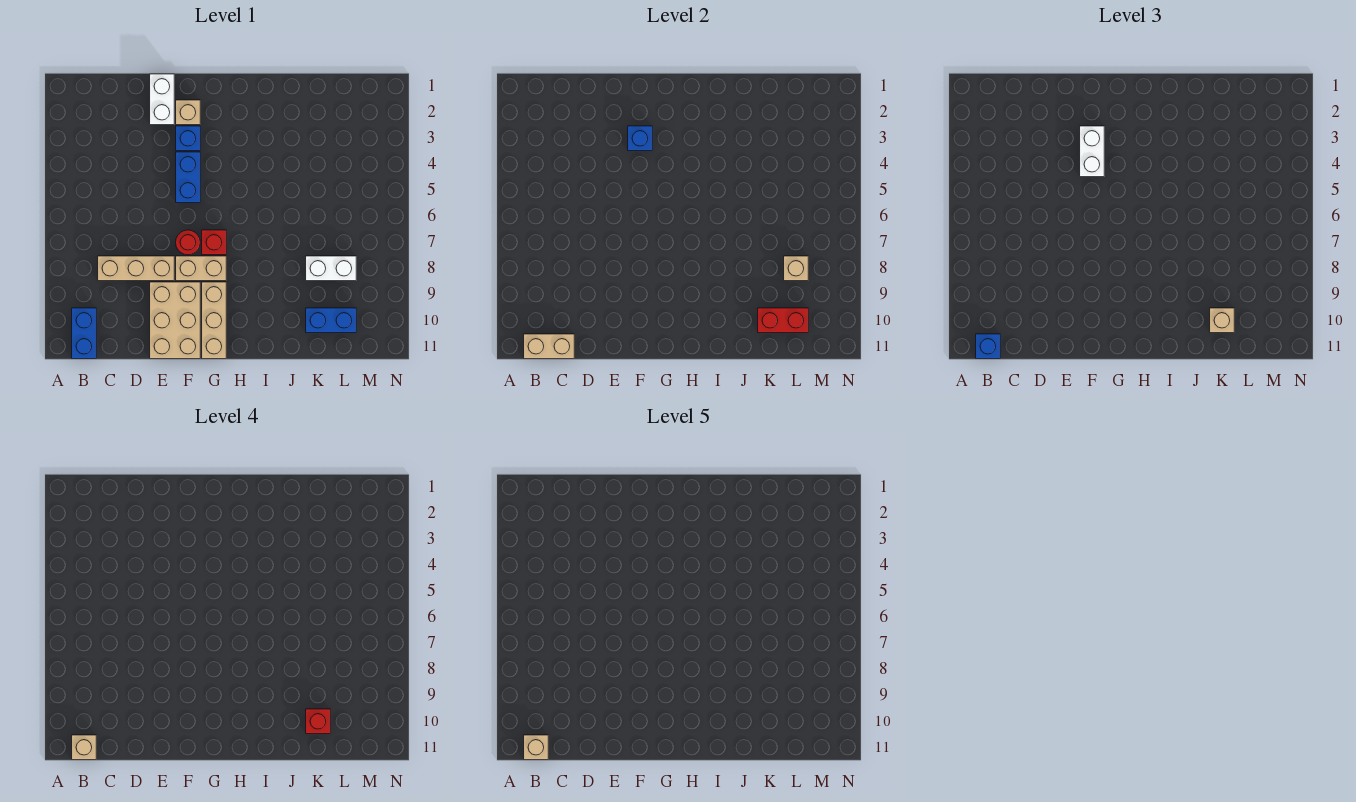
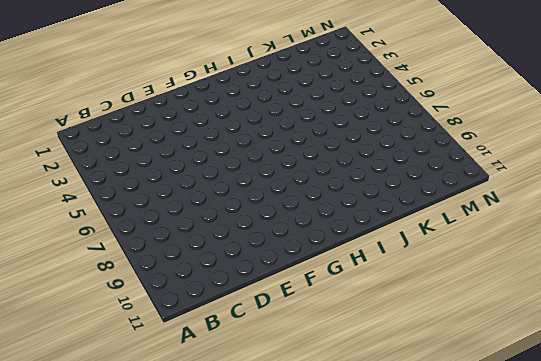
none -> blue 1x2 brick [72,308,96,359]
none -> tan 1x3 brick [98,256,174,281]
none -> white 1x2 brick [150,74,174,125]

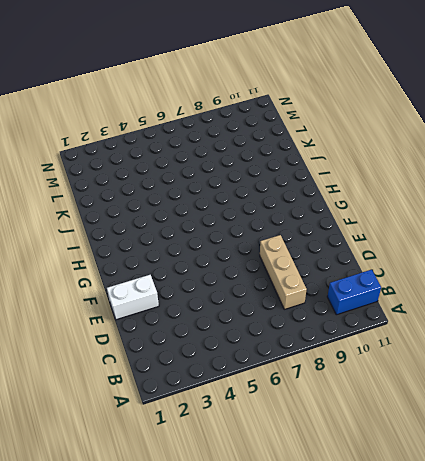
none -> tan 2x3 brick [150,282,200,359]
none -> tan 1x1 brick [176,100,200,125]
none -> blue 1x1 brick [176,126,200,151]

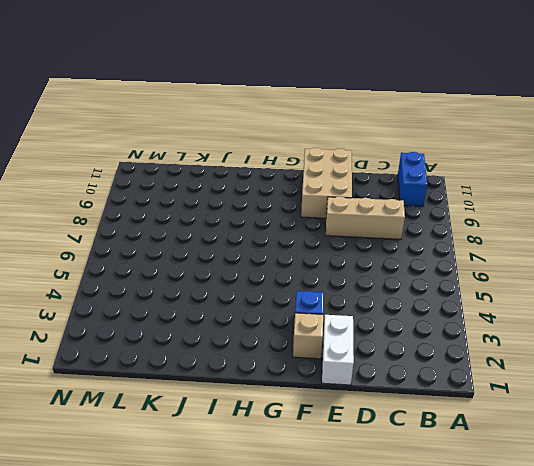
none -> blue 1x2 brick [176,152,200,203]
none -> red 1x1 round brick [176,230,200,255]
none -> tan 1x2 brick [176,256,226,281]

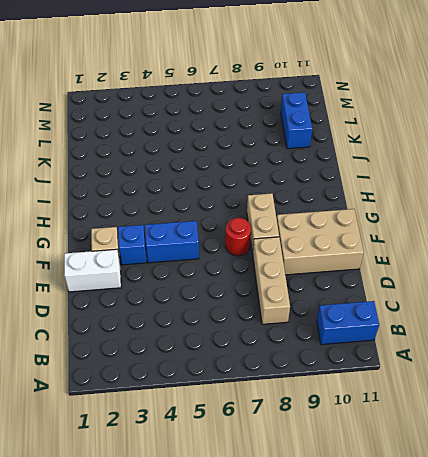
none -> red 1x1 brick [202,230,226,255]
none -> tan 1x3 brick [202,282,226,359]
none -> white 1x2 brick [306,256,356,281]

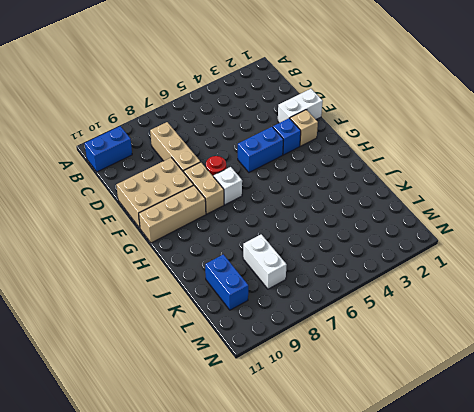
white 1x1 brick [214,167,242,205] -> red 1x1 brick [202,230,226,255]
none -> tan 1x2 brick [524,334,574,359]
none -> blue 1x1 brick [628,126,652,151]
none -> red 1x2 brick [758,308,808,333]

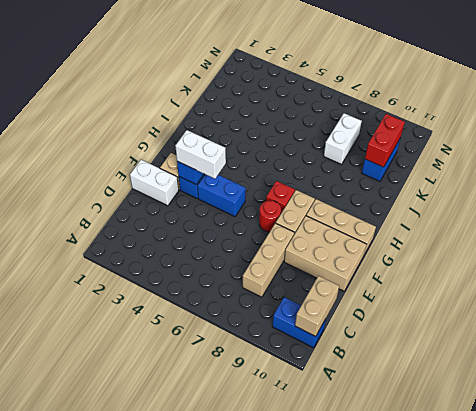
none -> tan 1x1 brick [784,256,808,281]
none -> blue 1x1 brick [976,334,1000,359]
none -> tan 1x1 brick [1210,308,1234,333]

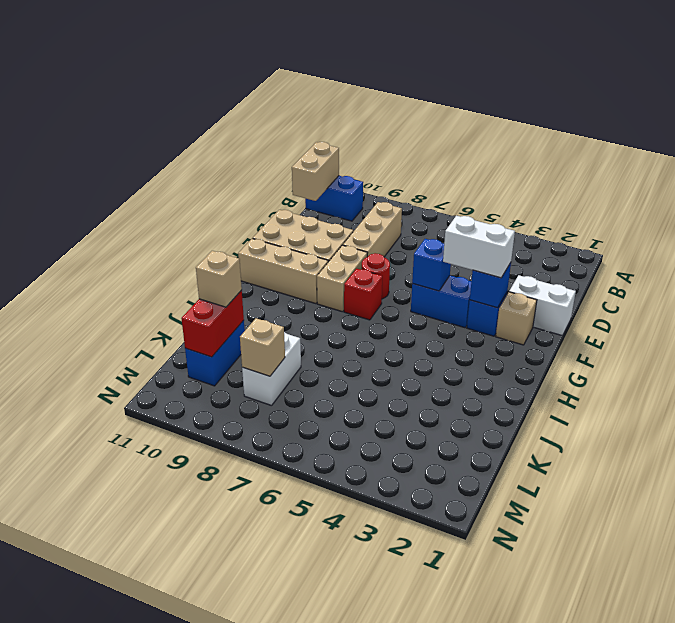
blue 1x1 brick [412,239,451,291] -> blue 1x1 brick moved to [976,334,1000,359]
none -> tan 1x1 brick [72,735,96,760]
none -> red 1x1 brick [306,709,330,734]
none -> tan 1x1 brick [524,735,548,760]

